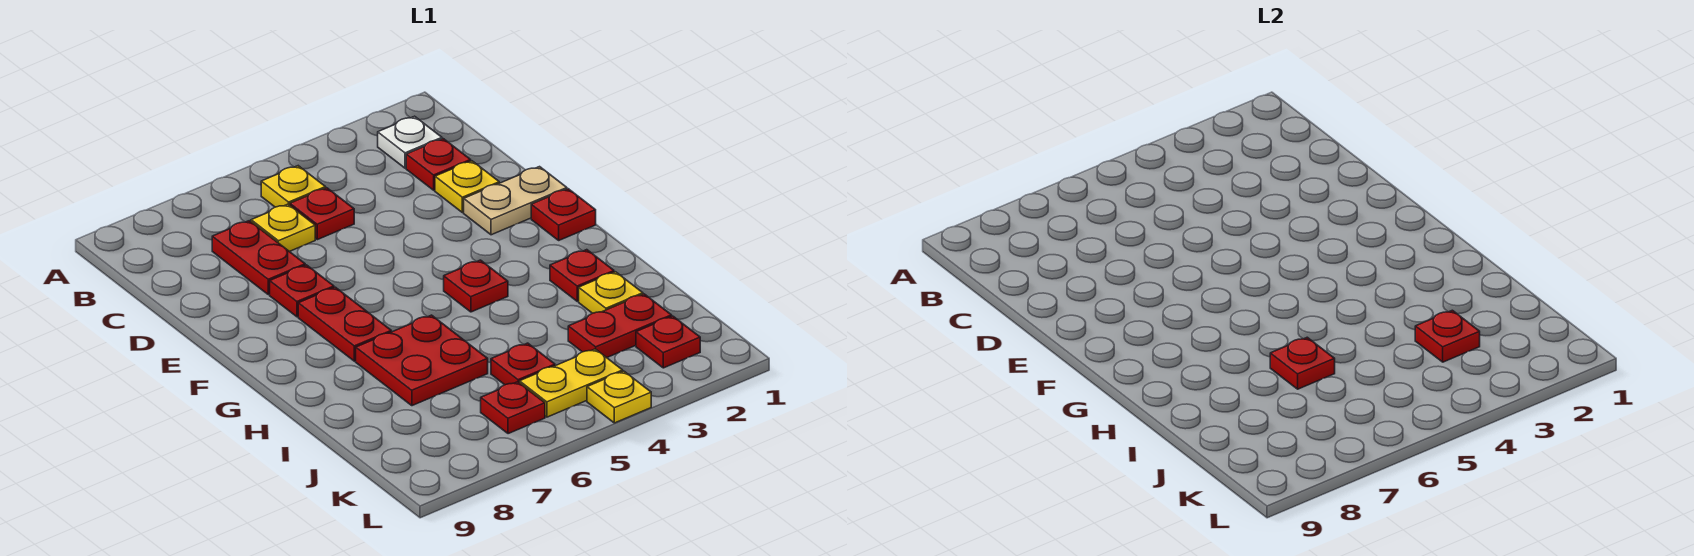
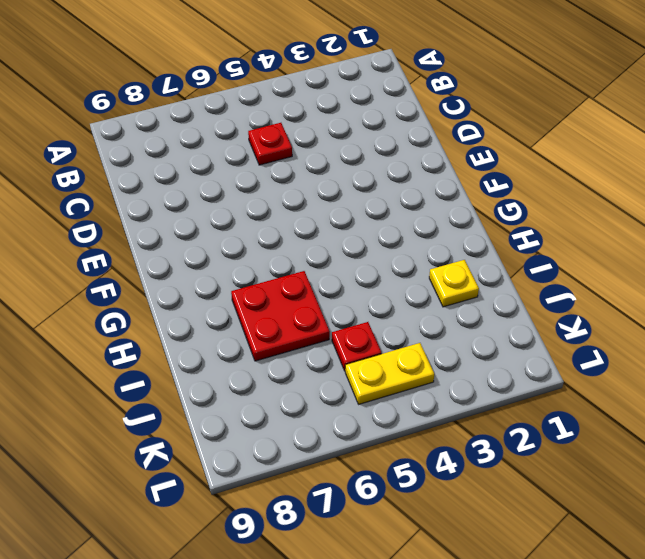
none -> white 1x1 plate [378,116,442,168]
none -> yellow 1x1 plate [261,166,326,207]
none -> red 1x1 plate [406,139,471,190]

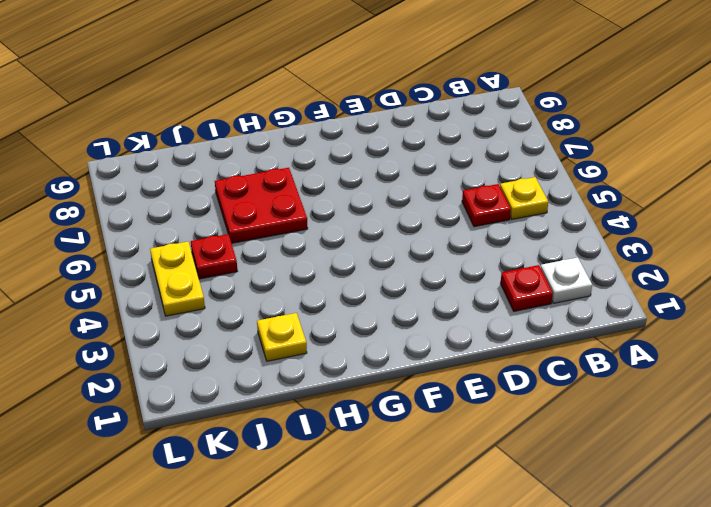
none -> yellow 1x1 plate [251,204,315,252]
none -> red 1x2 plate [212,221,305,295]
none -> yellow 1x1 plate [435,161,499,213]

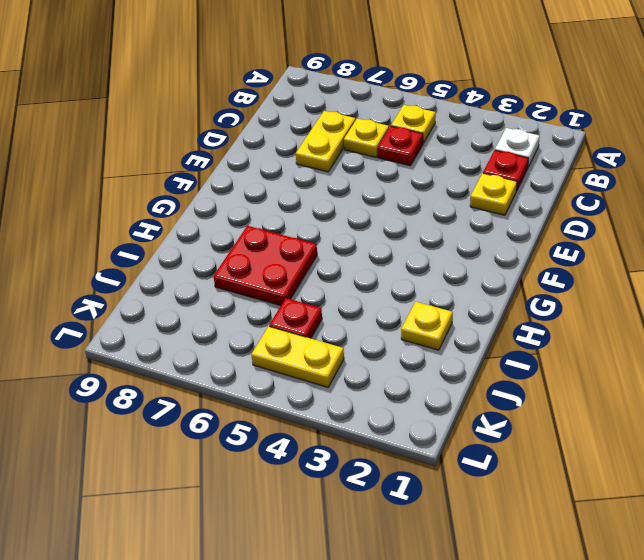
yellow 1x2 plate [296,111,356,172] -> red 1x2 plate [212,221,305,295]
none -> tan 1x2 plate [464,167,567,235]
none -> red 1x1 plate [270,265,334,317]
none -> red 1x1 plate [531,189,596,240]

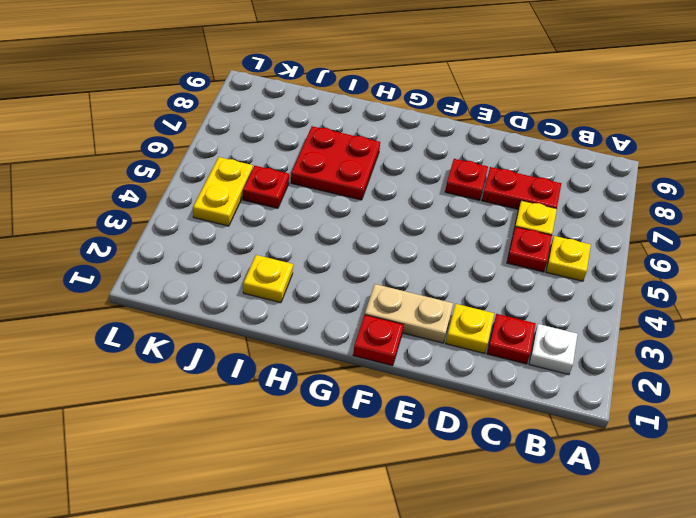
tan 1x2 plate [365,284,453,343] -> tan 1x2 plate turned to [464,167,567,235]
none -> red 1x2 plate [298,287,391,361]
none -> red 1x1 plate [444,260,508,312]
none -> red 1x1 plate [550,250,614,301]

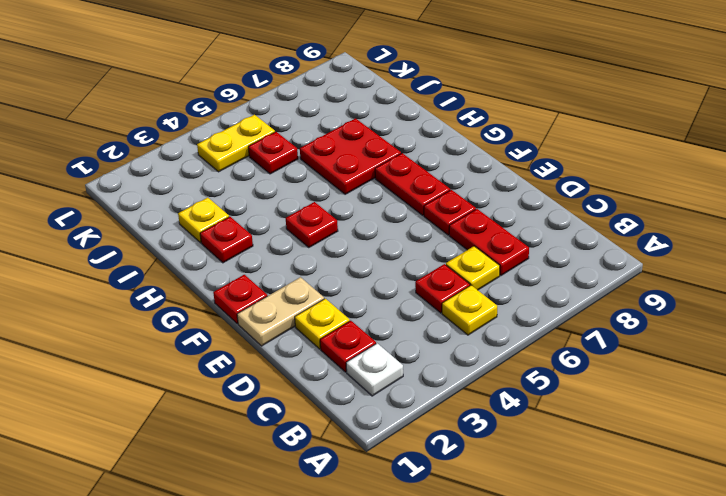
none -> red 1x2 plate [568,294,672,358]
none -> red 1x1 plate [636,316,700,368]
none -> red 1x1 plate [481,382,545,434]

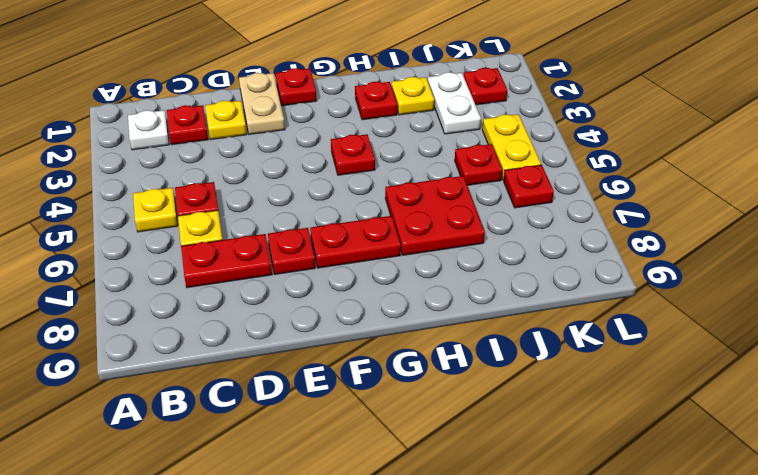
white 1x2 plate [428,72,481,134] -> red 1x2 plate [568,294,672,358]
none -> yellow 1x1 plate [587,371,651,423]
none -> red 1x1 plate [1270,337,1335,389]
none -> red 1x1 plate [1415,310,1480,362]

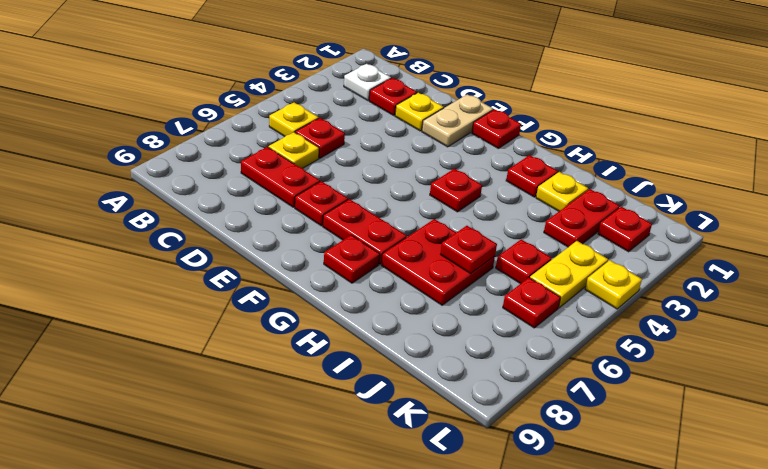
red 1x1 plate [324,235,380,283] -> red 1x1 plate moved to [1415,310,1480,362]

